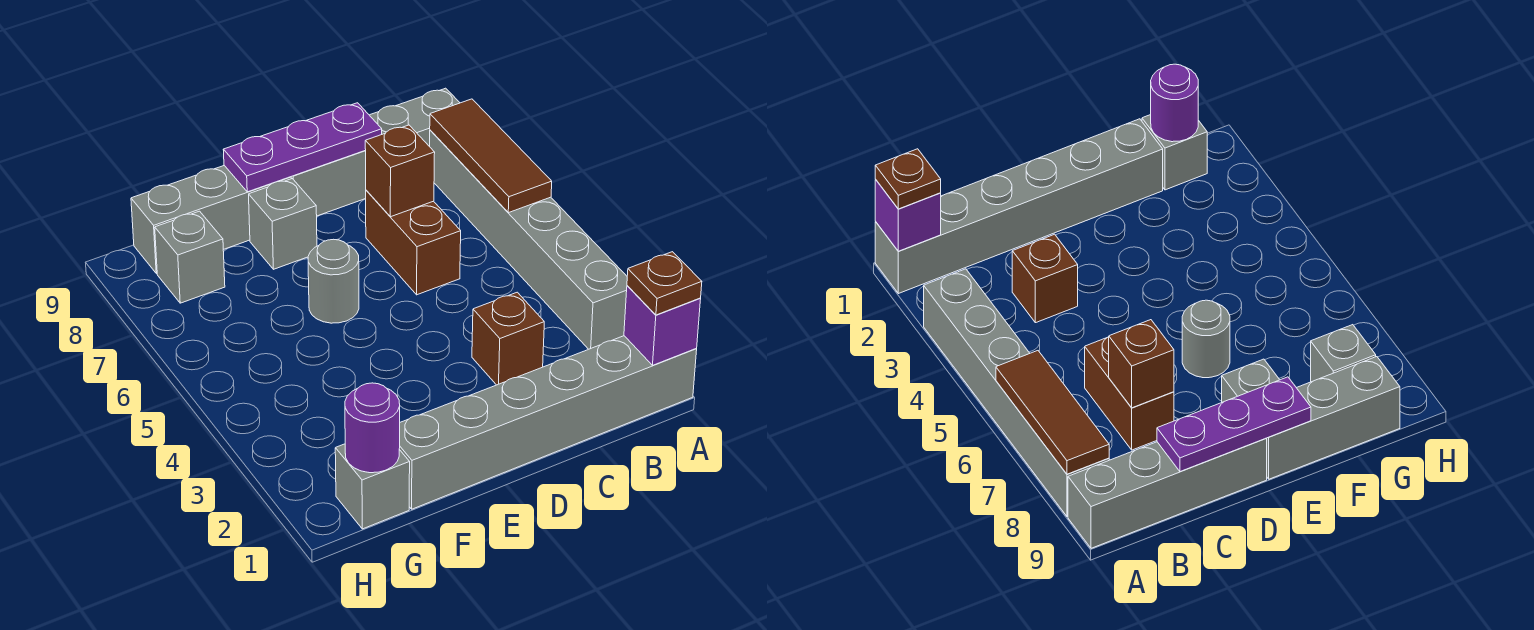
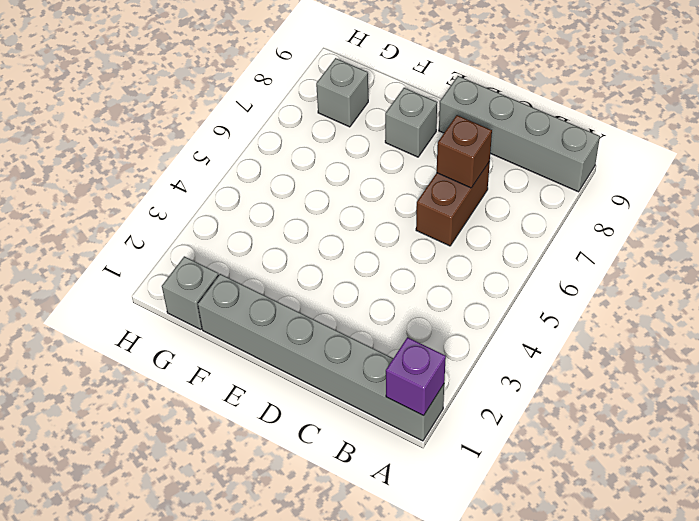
none -> grey 1x6 brick [430,130,627,349]
none -> brown 1x1 brick [472,292,544,385]
none -> grey 1x1 round brick [308,239,359,323]

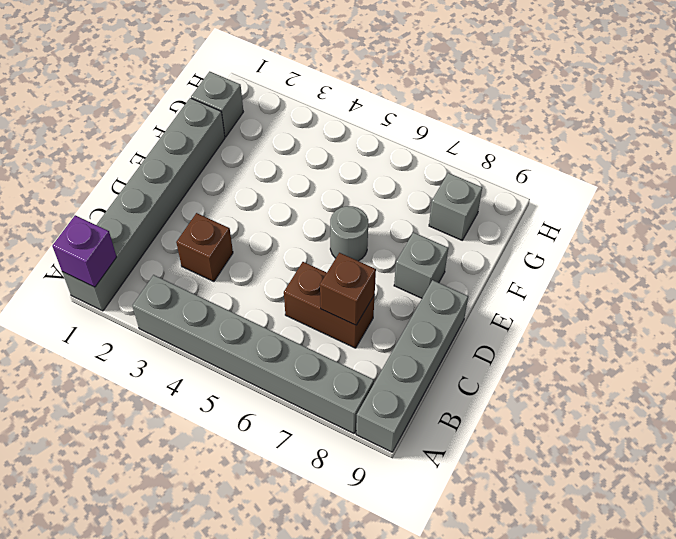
none -> grey 1x3 brick [131,166,291,273]
none -> brown 1x3 tile [430,99,552,213]
none -> purple 1x3 plate [223,103,382,192]

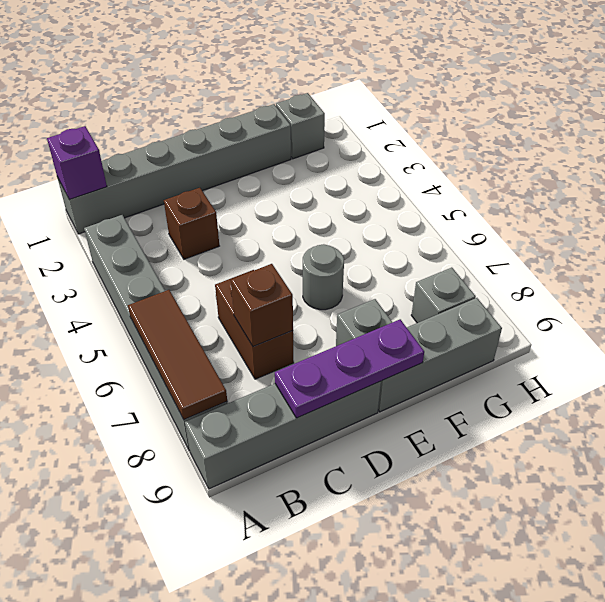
none -> purple 1x1 round brick [345,383,400,473]
none -> brown 1x1 plate [627,252,702,315]

